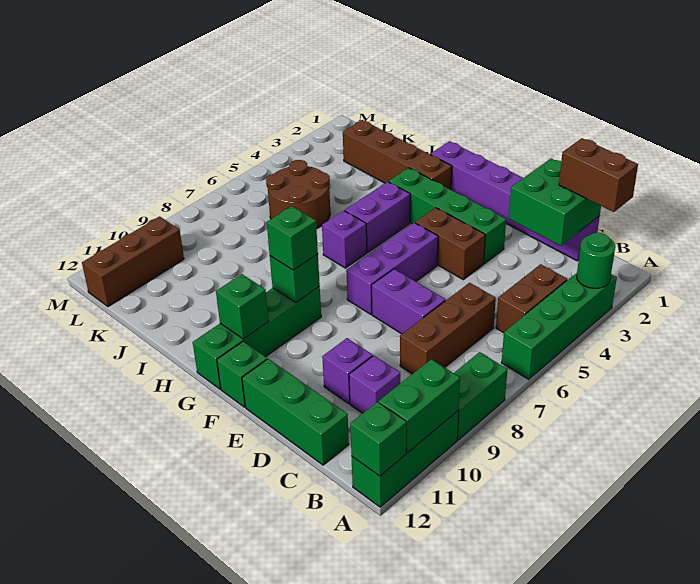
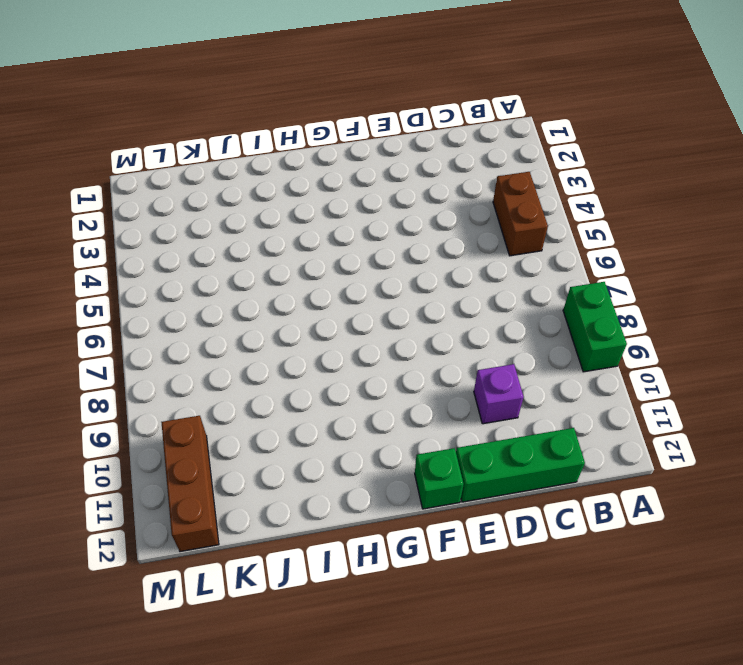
none -> green 1x4 brick [502,273,617,379]
none -> green 1x3 brick [352,411,459,507]
none -> purple 1x6 brick [430,141,600,261]

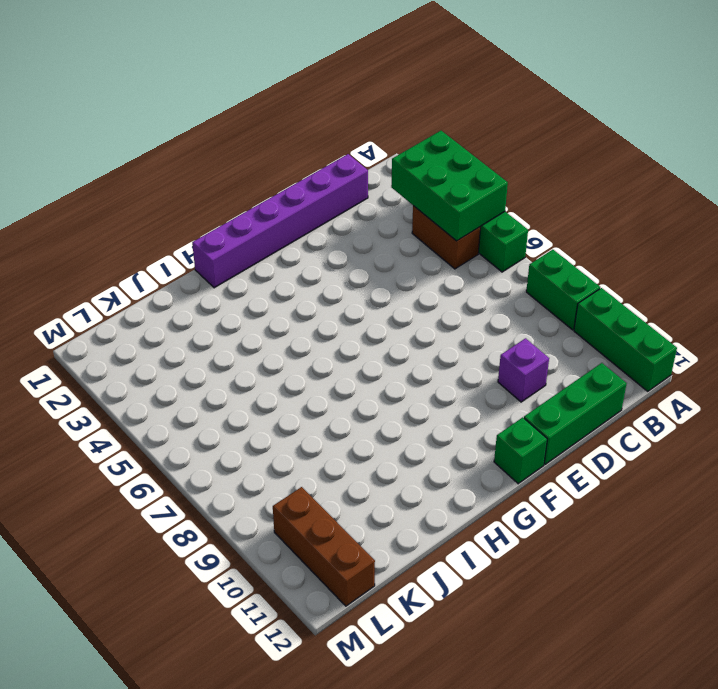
green 2x3 brick [391,131,508,241] -> green 1x1 round brick [577,233,615,288]
none -> brown 1x3 brick [400,283,496,374]
none -> purple 1x1 brick [349,356,400,413]
none -> purple 1x2 brick [372,269,445,334]

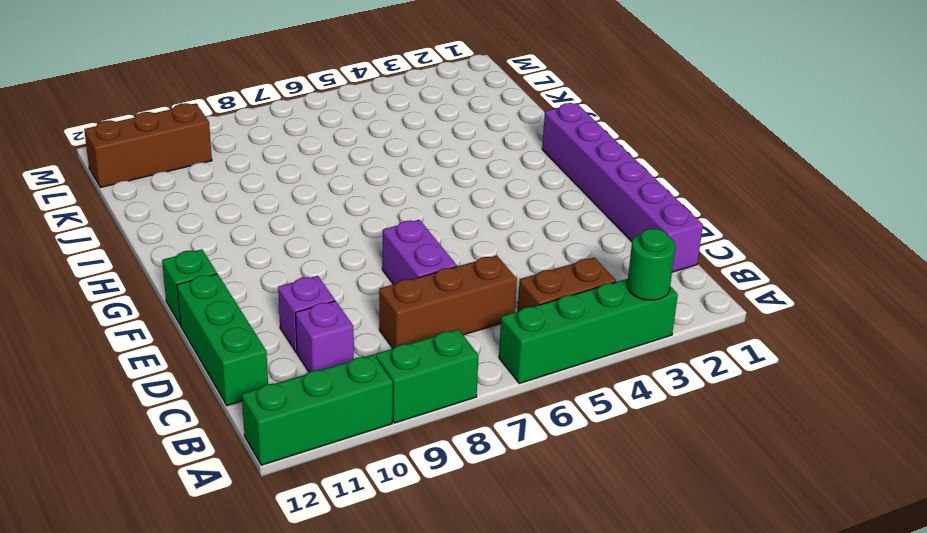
none -> green 1x4 brick [389,168,506,264]
none -> brown 1x2 brick [415,208,485,280]
none -> purple 1x3 brick [346,223,438,314]

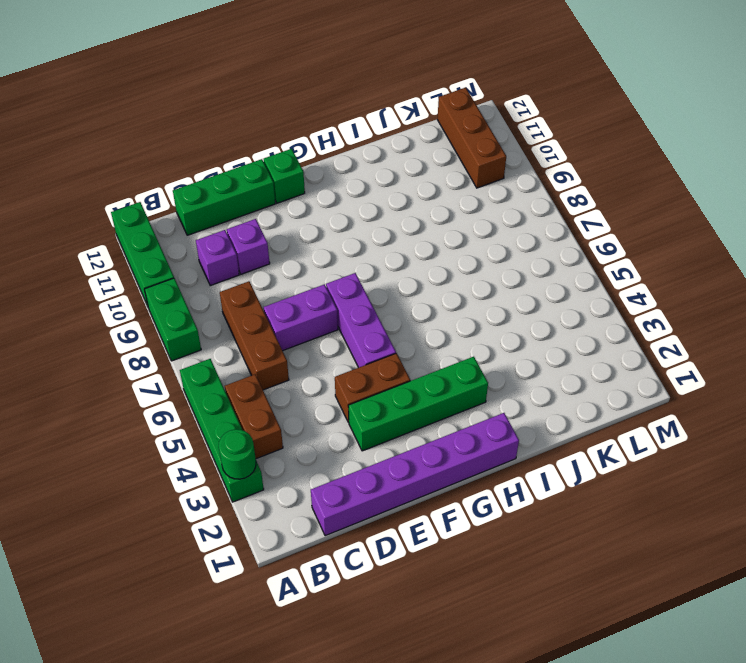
none -> green 1x4 brick [193,287,321,389]
none -> brown 1x4 brick [343,120,452,190]
none -> purple 1x2 brick [345,182,410,253]

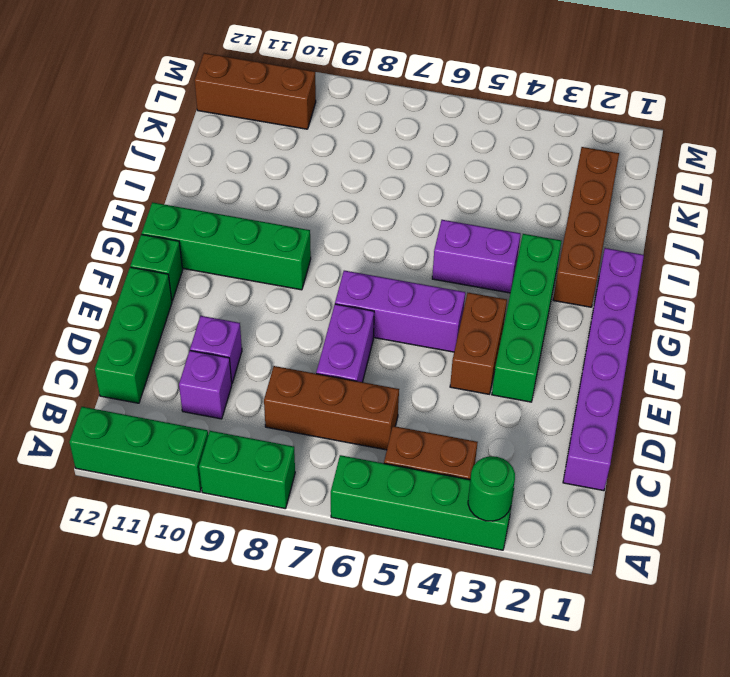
none -> purple 1x1 brick [322,211,367,268]
none -> brown 2x2 round brick [266,160,330,229]
none -> green 1x2 brick [379,359,460,453]

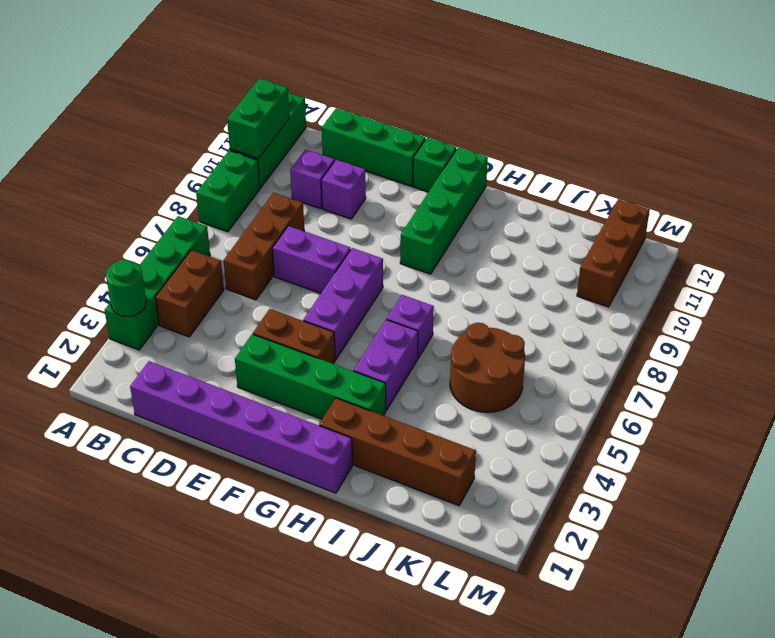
none -> green 1x1 brick [350,402,406,476]
none -> green 2x2 brick [509,159,601,246]
none -> green 1x1 brick [270,254,320,302]

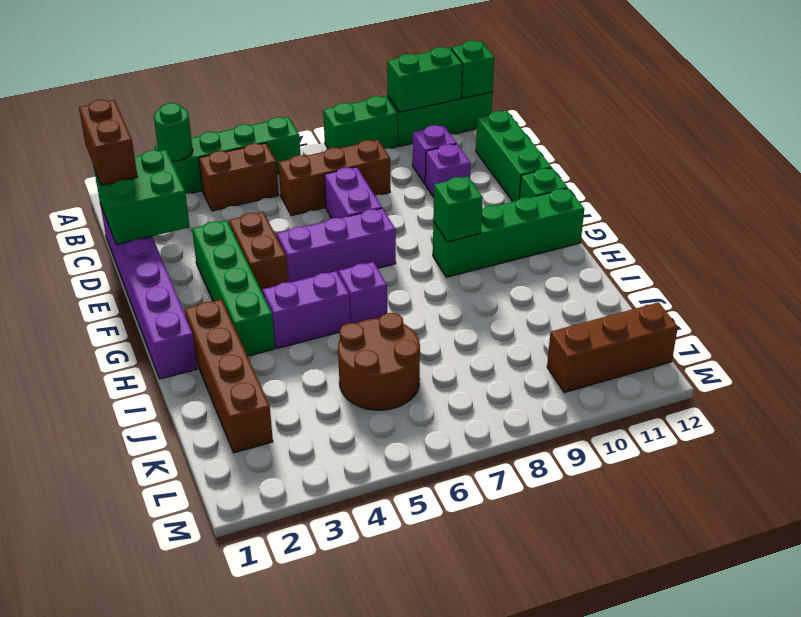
none -> green 1x1 brick [216,274,269,339]
none -> green 1x1 brick [267,206,318,270]

